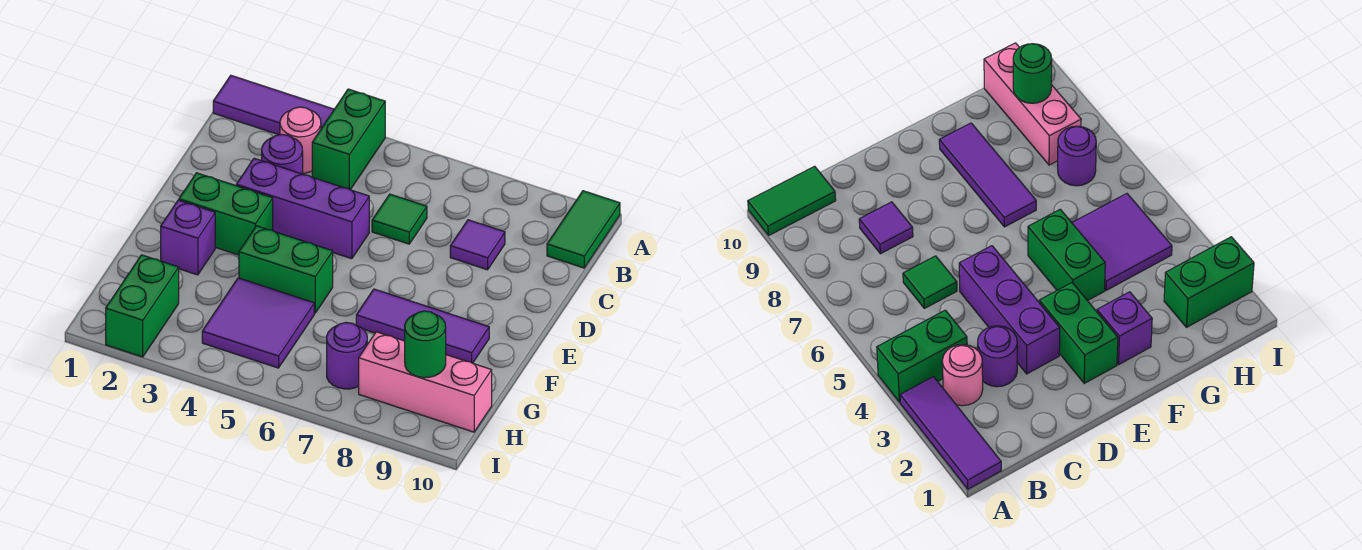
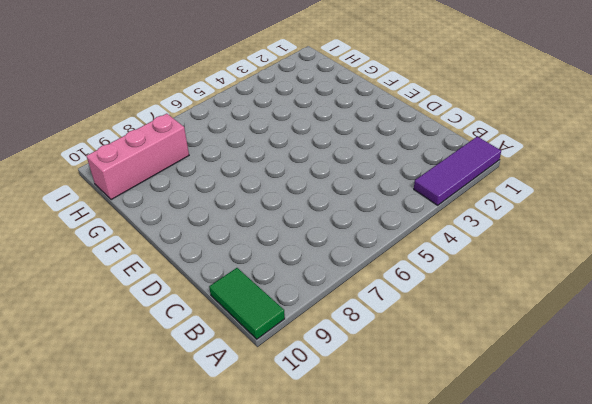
none -> green 1x2 brick [312,89,385,190]
none -> pink 1x1 round brick [280,107,321,173]
none -> purple 1x1 round brick [262,134,303,174]

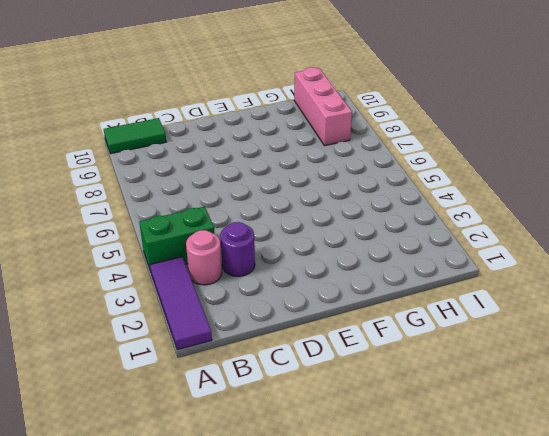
none -> green 1x1 tile [372,194,427,244]
none -> purple 1x1 tile [450,220,505,270]
none -> purple 1x3 brick [236,158,369,259]

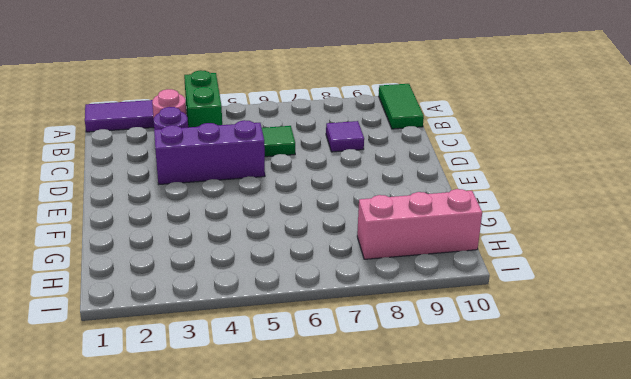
none -> green 1x2 brick [179,173,273,255]
none -> purple 1x1 brick [161,200,215,275]
none -> green 1x2 brick [239,226,333,313]

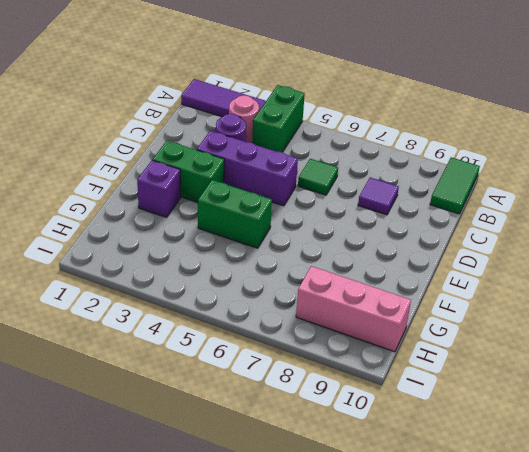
none -> purple 1x3 tile [356,289,489,363]
none -> purple 2x2 tile [202,278,314,368]
none -> green 1x2 brick [106,255,179,357]

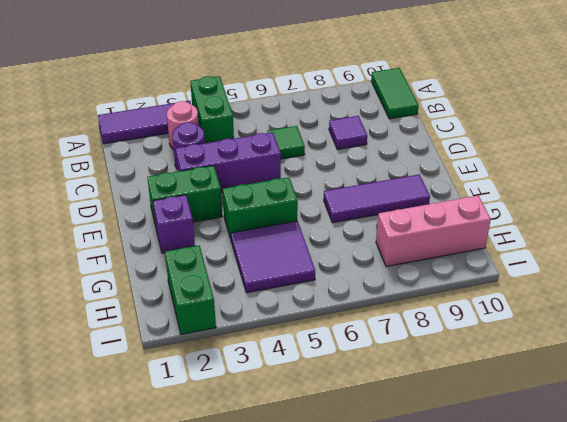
none -> purple 1x1 round brick [327,323,367,389]
none -> green 1x1 round brick [405,311,446,378]

